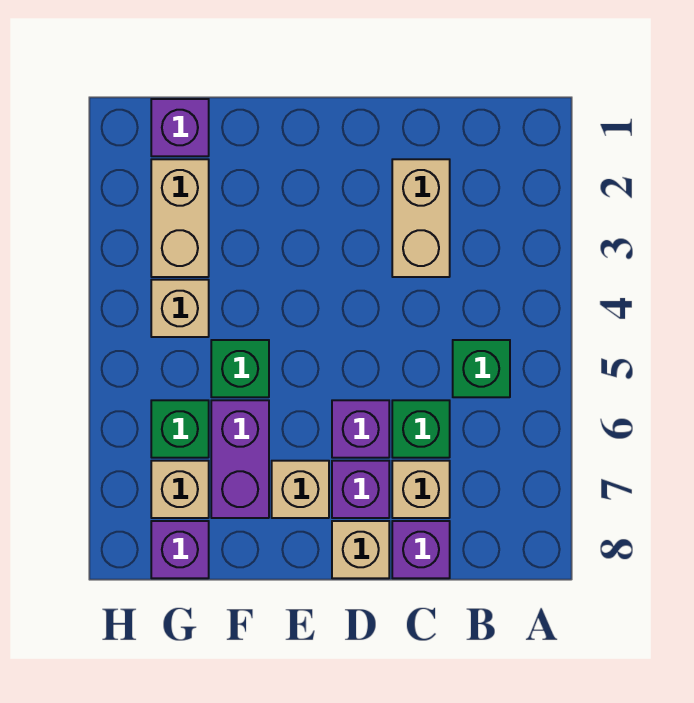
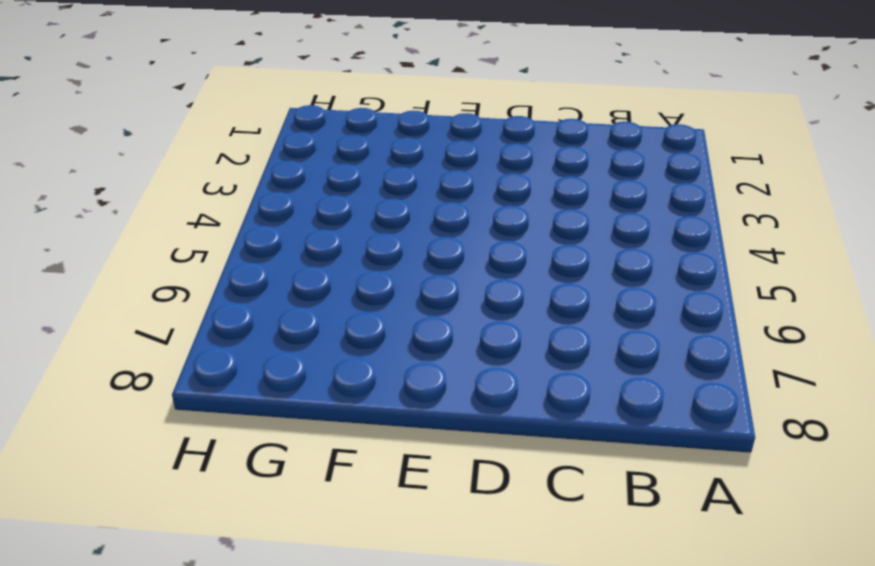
none -> green 1x1 brick [453,340,510,397]
none -> tan 1x2 brick [392,159,450,277]
none -> green 1x1 brick [392,400,450,458]

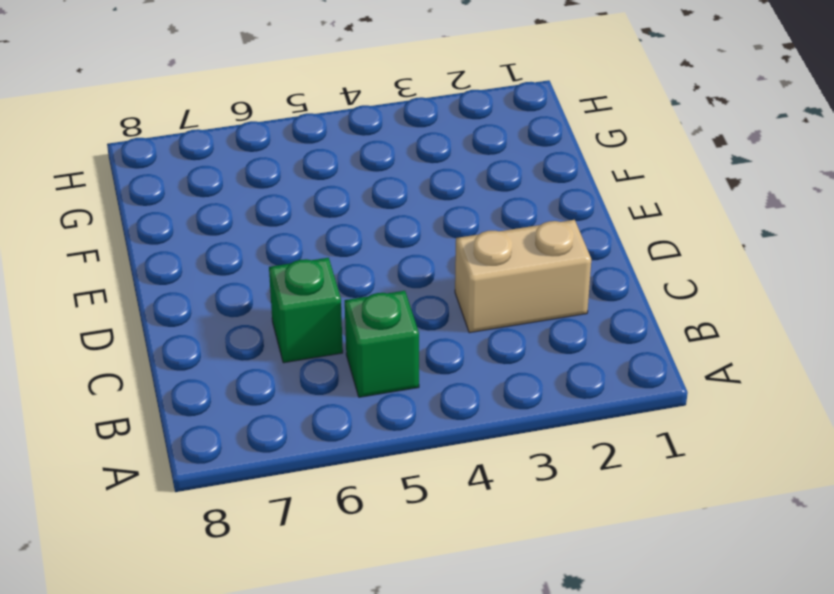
none -> tan 1x1 brick [392,461,450,518]
none -> purple 1x1 brick [392,521,450,578]
none -> purple 1x1 brick [332,400,389,458]

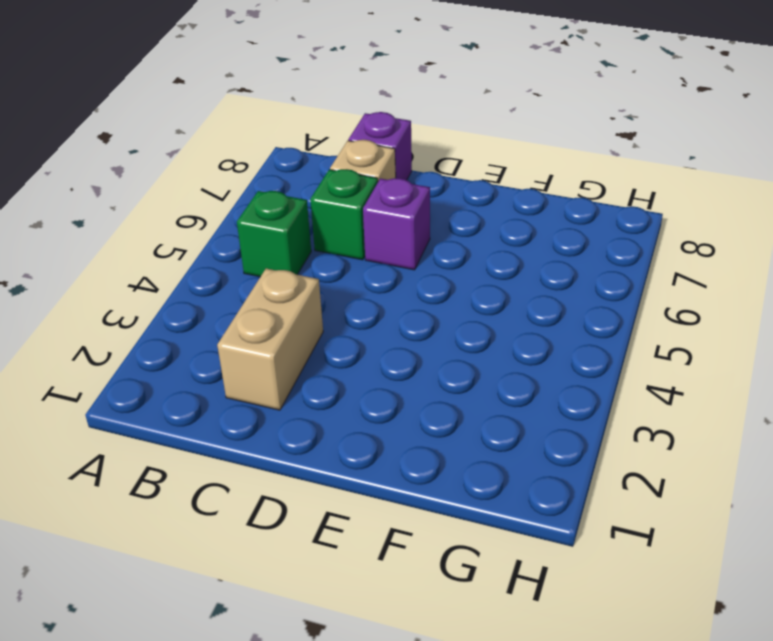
none -> purple 1x1 brick [332,461,389,518]
none -> tan 1x1 brick [332,521,389,578]
none -> tan 1x1 brick [272,461,329,518]

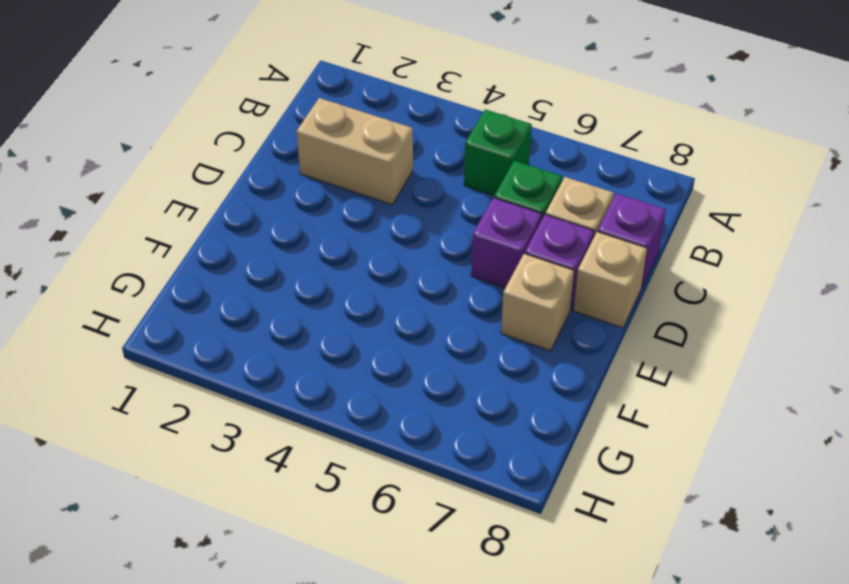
none -> green 1x1 brick [211,340,269,397]
none -> purple 1x2 brick [211,400,269,518]
none -> purple 1x1 brick [151,99,209,156]

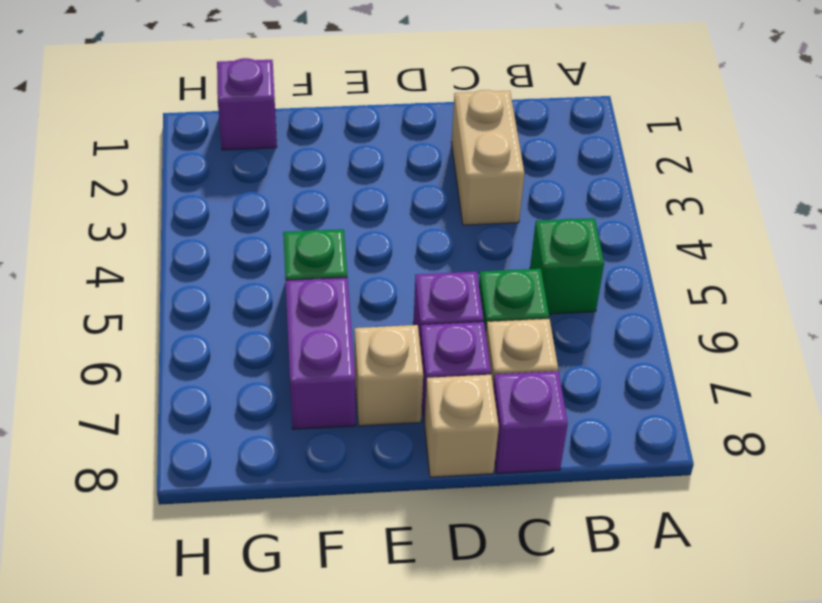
none -> tan 1x2 brick [151,159,209,277]
none -> tan 1x1 brick [151,280,209,337]
none -> green 1x1 brick [151,400,209,458]

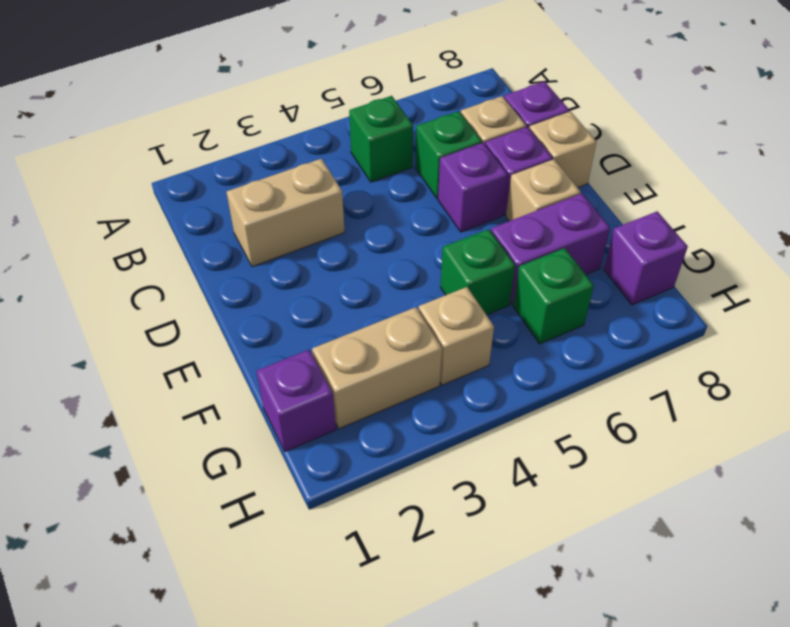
none -> tan 1x1 brick [151,461,209,518]

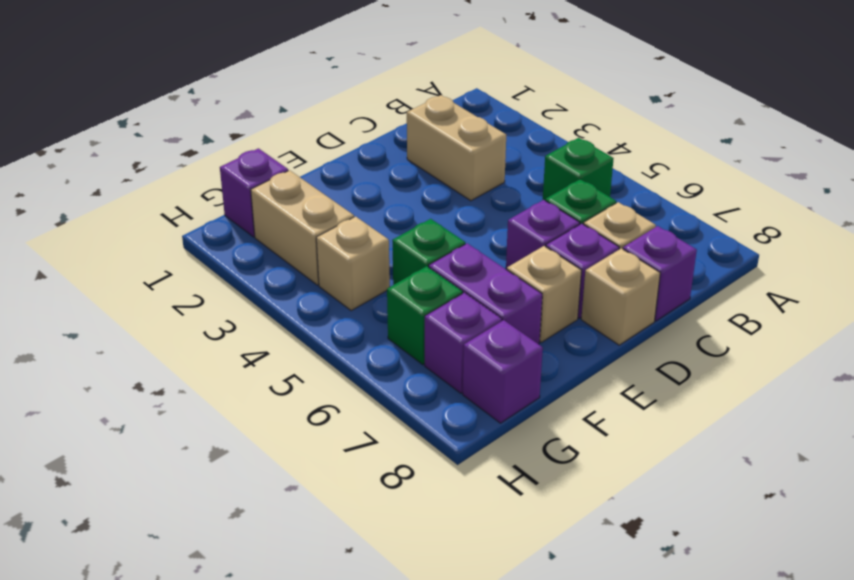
purple 1x1 brick [425,293,502,393] -> tan 1x1 brick [151,461,209,518]

